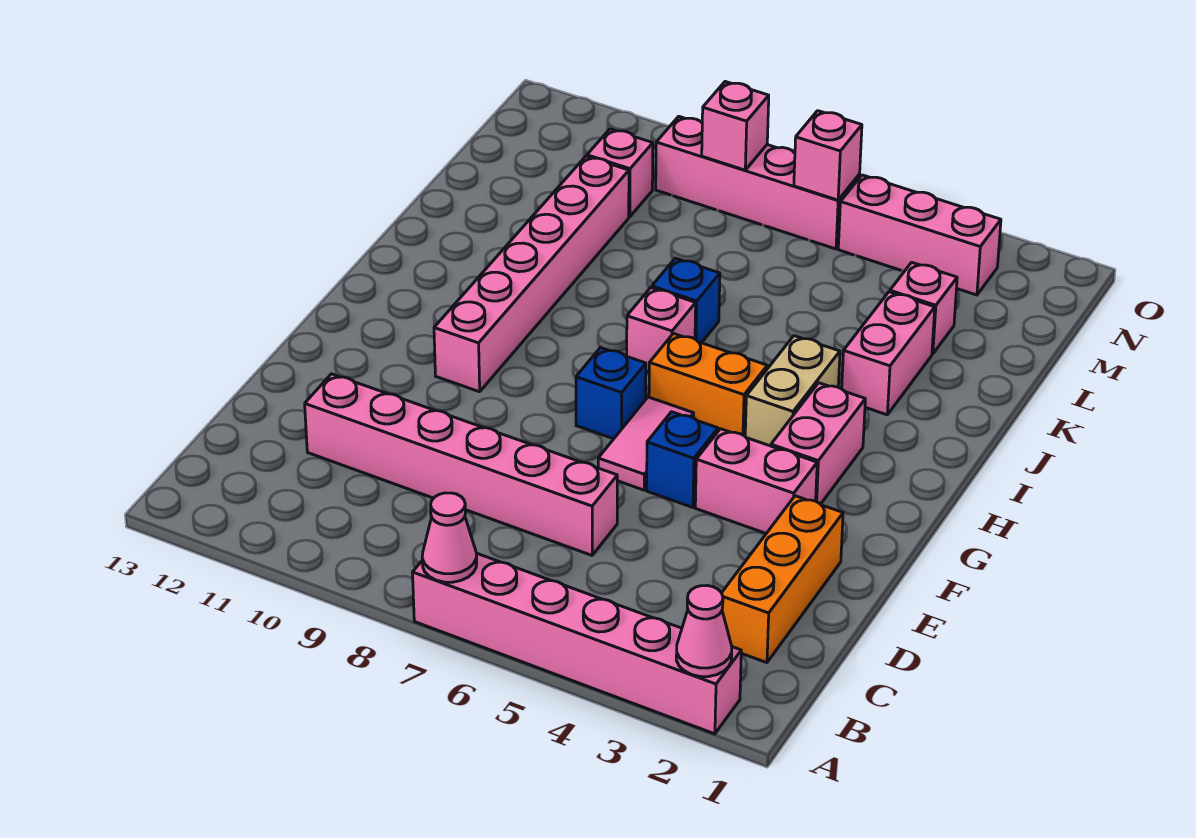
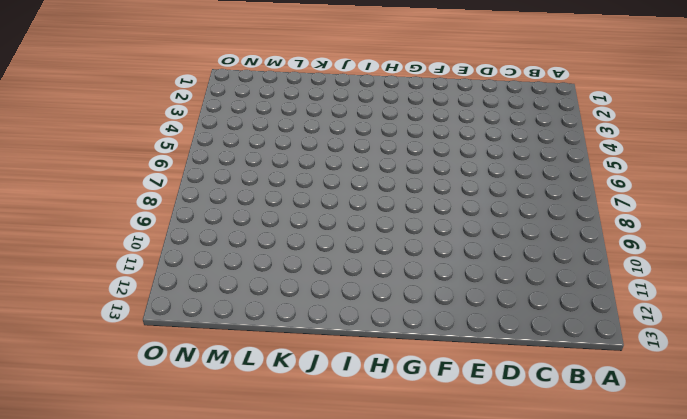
none -> pink 1x6 brick [413,553,741,734]
none -> orange 1x3 brick [722,496,843,663]
none -> pink 1x6 brick [305,374,617,555]

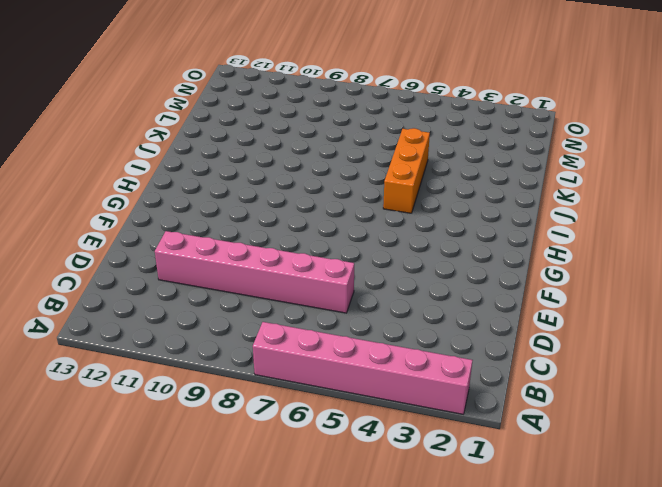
orange 1x3 brick [383,128,430,213] -> orange 1x3 brick moved to [722,496,843,663]
none -> pink 1x2 brick [695,429,817,533]
none -> blue 1x1 brick [647,412,718,507]
none -> pink 1x2 tile [598,397,694,490]

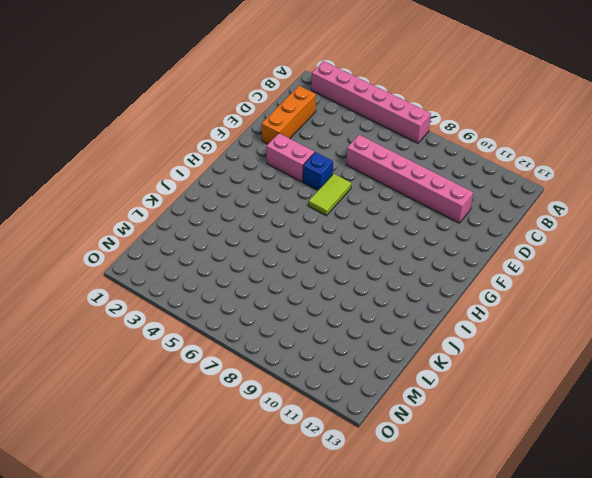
lime 1x2 tile [309,174,351,216] -> pink 1x2 tile [598,397,694,490]
none -> pink 1x2 brick [771,383,865,504]
none -> blue 1x1 brick [576,347,646,439]
none -> pink 1x6 brick [434,156,629,392]

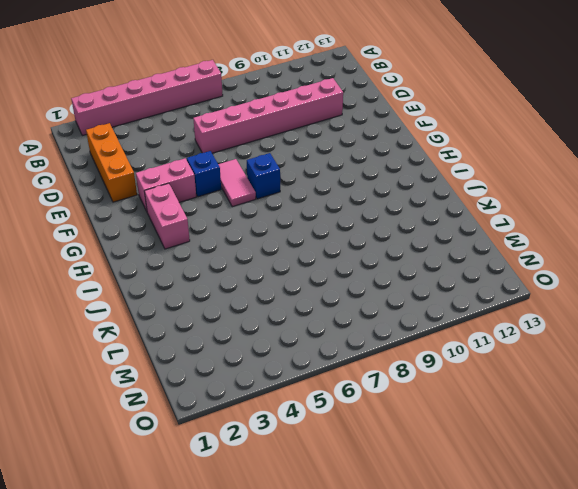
none -> pink 1x6 brick [434,156,629,392]
none -> tan 1x2 brick [745,336,840,446]
none -> orange 1x2 brick [649,334,767,436]

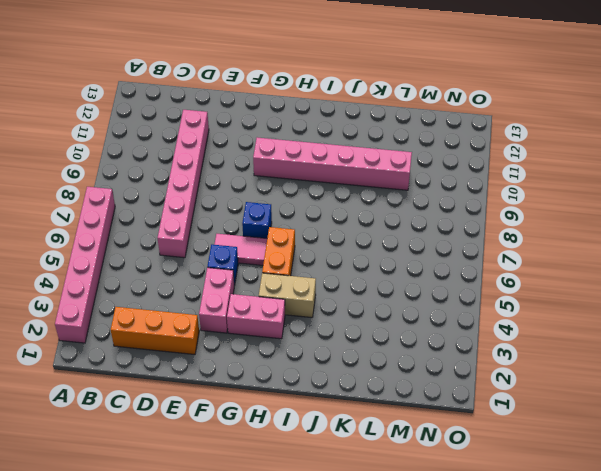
none -> pink 1x1 brick [627,288,696,372]
none -> pink 1x2 brick [842,292,935,415]
none -> blue 1x1 brick [652,258,720,343]

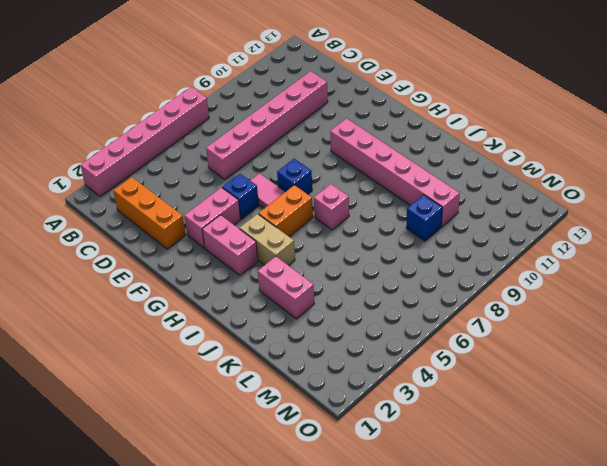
blue 1x1 brick [406,195,442,241] -> blue 1x1 brick moved to [652,258,720,343]
none -> pink 1x1 brick [890,262,957,354]
none -> pink 1x1 brick [587,129,653,217]
none -> pink 1x3 brick [838,175,1001,295]

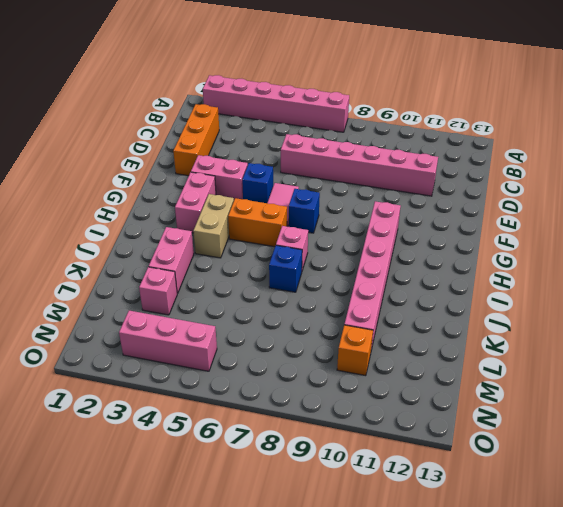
orange 1x1 brick [337,325,373,376] -> pink 1x1 brick [587,129,653,217]
none -> pink 1x4 brick [656,116,860,249]
none -> pink 1x1 cone [676,586,732,677]
none -> pink 1x1 cone [422,493,477,582]

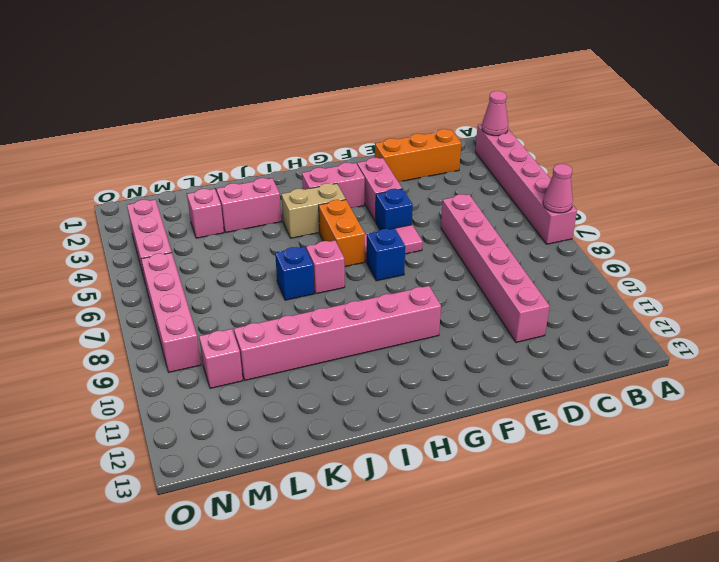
none -> pink 1x1 brick [794,111,862,200]
none -> pink 1x1 brick [702,82,769,170]

